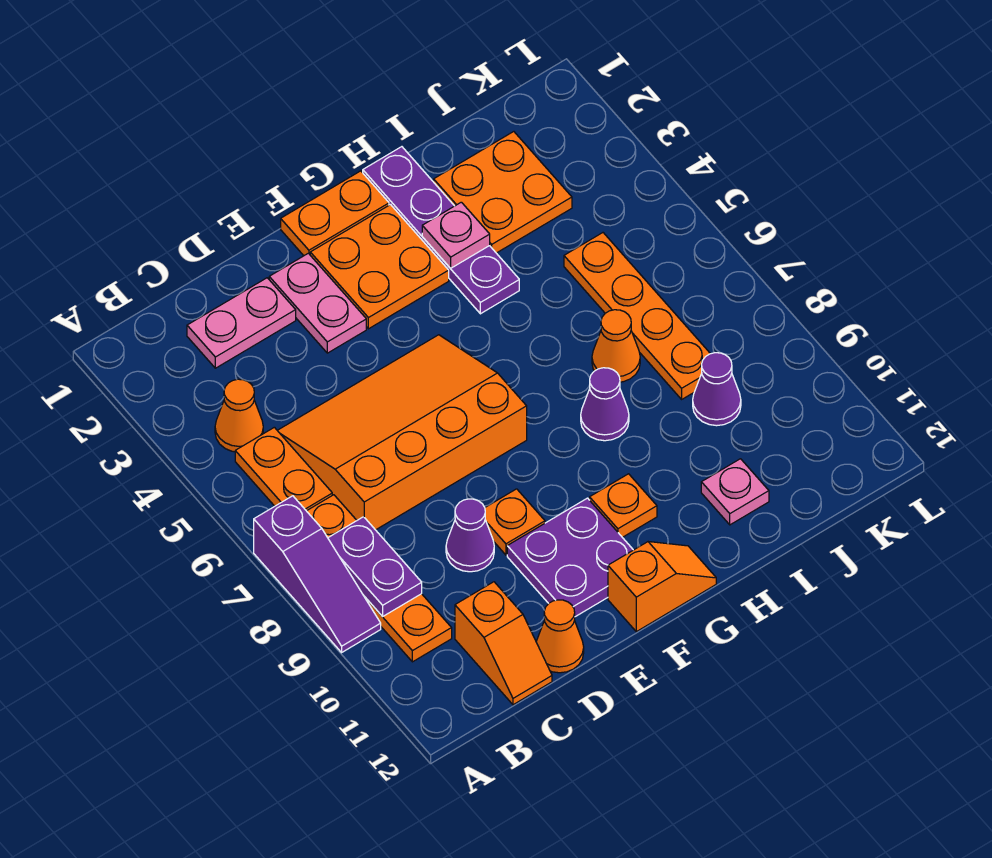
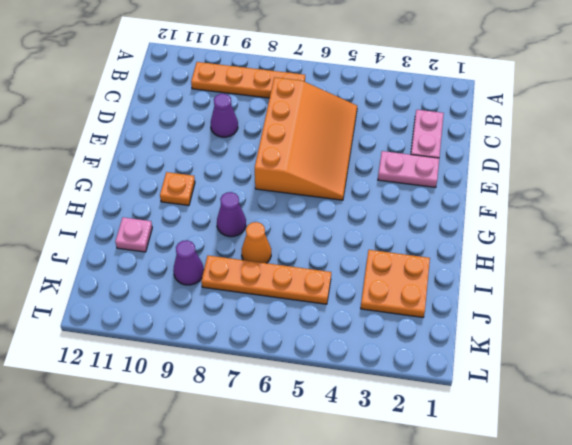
none -> purple 1x3 slope [254,496,381,652]
none -> orange 1x1 cone [215,379,263,452]
none -> orange 1x2 plate [235,427,332,511]

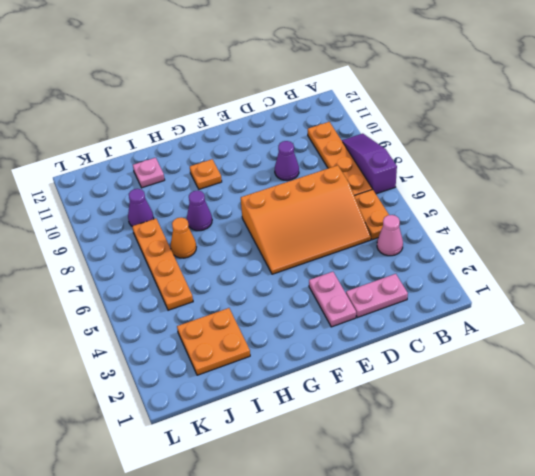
pink 1x1 cone [377,215,403,256] -> orange 1x1 cone [215,379,263,452]
none -> orange 1x2 slope [455,582,552,705]
none -> orange 1x1 cone [536,600,584,673]
none -> orange 1x1 plate [485,489,545,555]

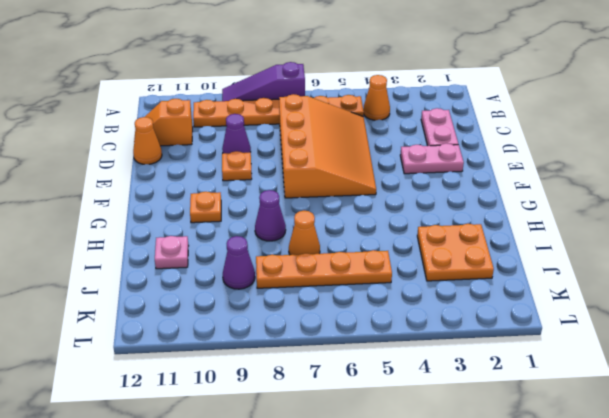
none -> purple 2x2 plate [507,498,633,617]
none -> orange 1x2 plate [281,171,389,256]
none -> orange 2x2 plate [310,205,449,329]

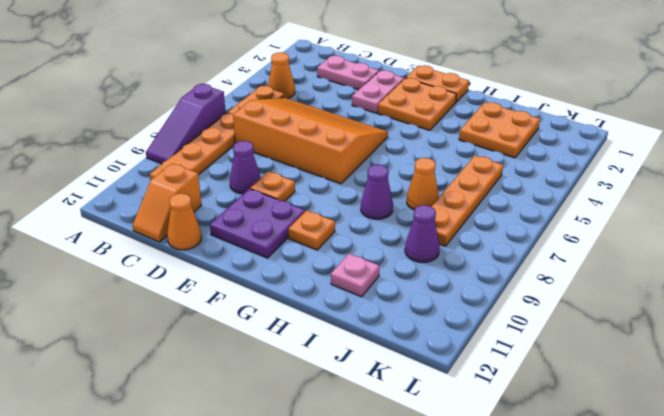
none -> orange 1x2 slope [608,542,716,632]
none -> purple 1x4 plate [363,147,519,314]
none -> purple 1x2 plate [328,517,422,617]

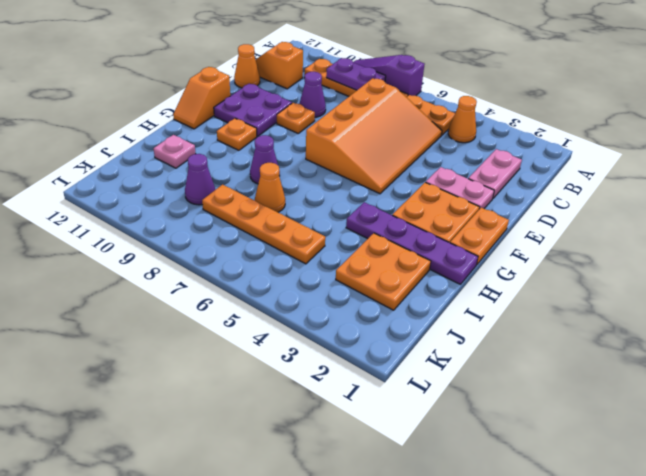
none -> pink 1x1 plate [422,202,490,268]

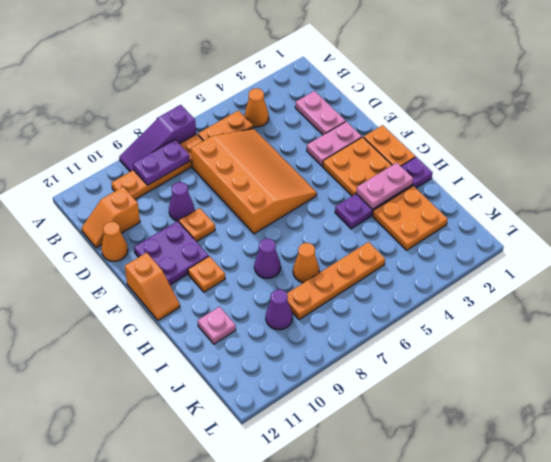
pink 1x2 plate [356,163,413,210] -> pink 1x1 plate [422,202,490,268]

